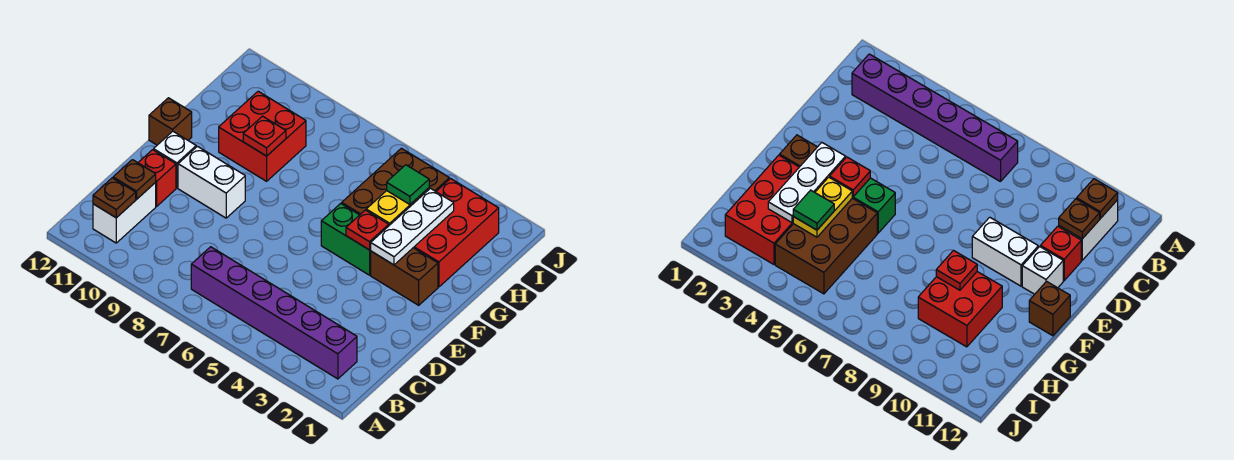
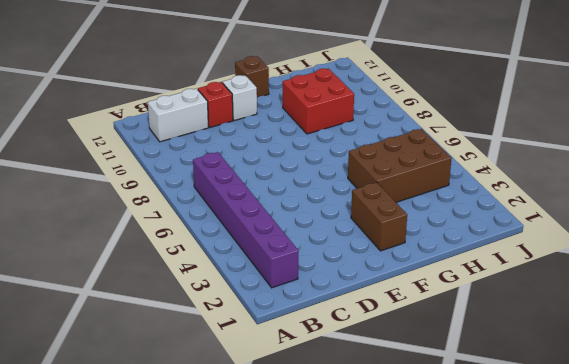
none -> white 1x2 brick [178,146,245,218]
none -> green 1x2 brick [321,203,371,275]
none -> red 2x3 brick [413,179,499,287]

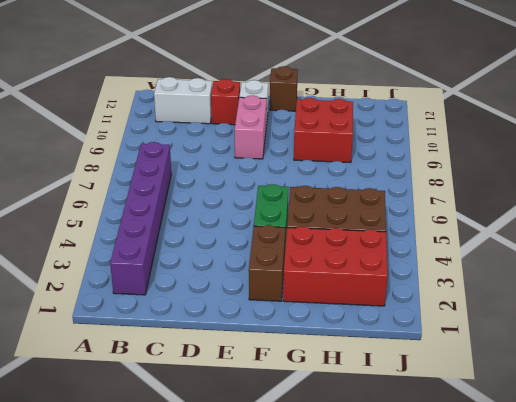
pink 1x2 brick [235,96,267,159] -> white 1x2 brick [178,146,245,218]
none -> brown 1x1 plate [93,178,136,218]
none -> brown 1x1 plate [113,160,156,199]
none -> white 1x3 plate [371,188,454,265]

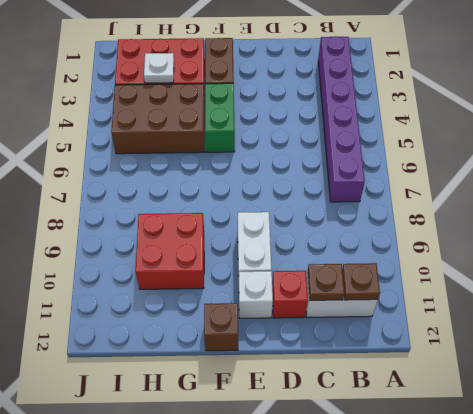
white 1x1 plate [144,53,174,83] -> white 1x3 plate [371,188,454,265]
none -> red 1x1 plate [346,210,389,250]
none -> yellow 1x2 plate [366,188,429,225]
none -> red 1x1 plate [243,116,286,156]

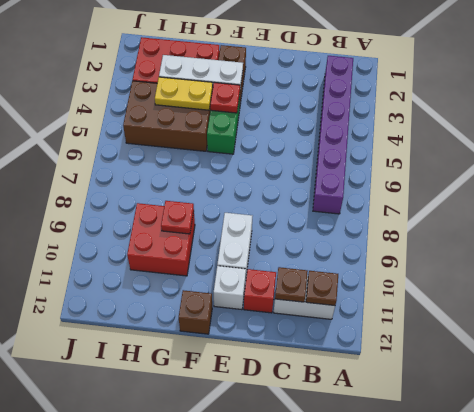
none -> green 1x1 tile [387,165,429,205]

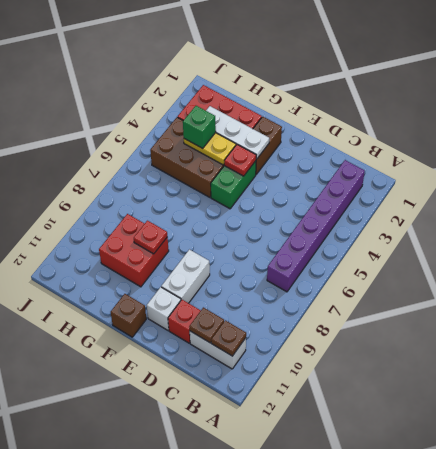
green 1x1 brick [183,106,216,148] -> green 1x1 tile [387,165,429,205]

